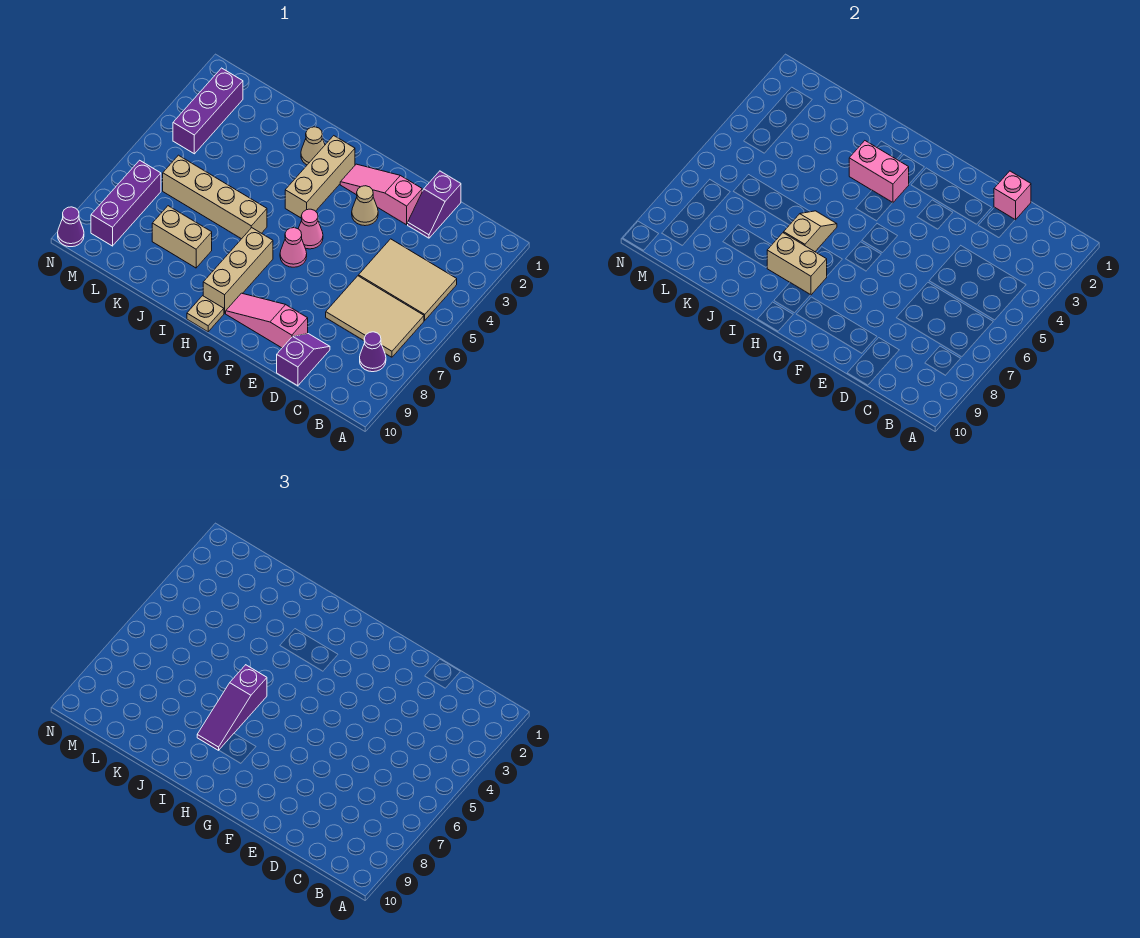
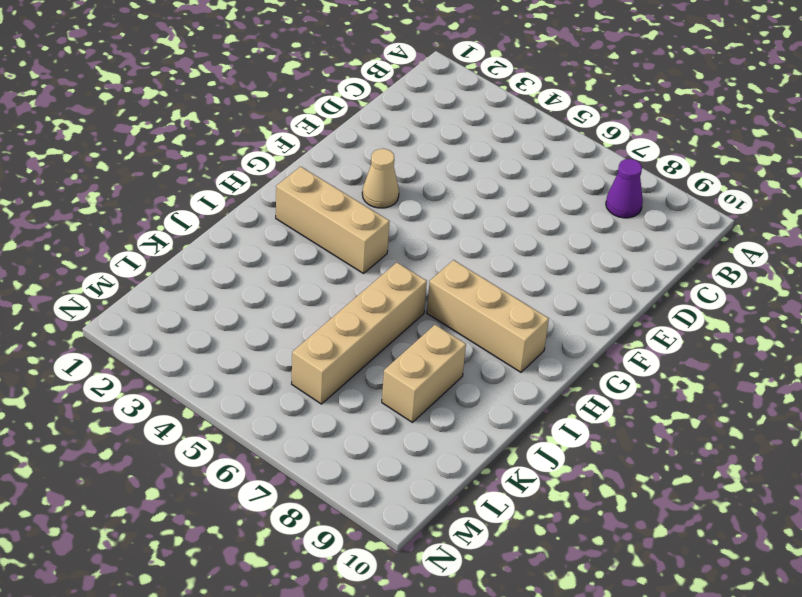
none -> tan 2x3 tile [359,239,457,320]
none -> tan 2x3 tile [326,276,424,357]
none -> purple 1x2 slope [408,171,461,238]

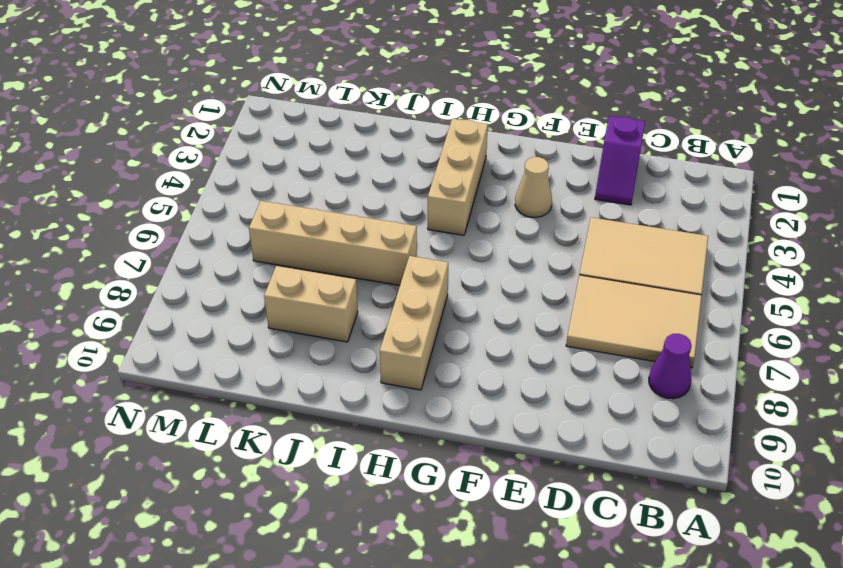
none -> purple 1x2 slope [277,334,330,386]
none -> pink 1x3 slope [340,164,422,225]
none -> pink 1x3 slope [226,293,308,348]

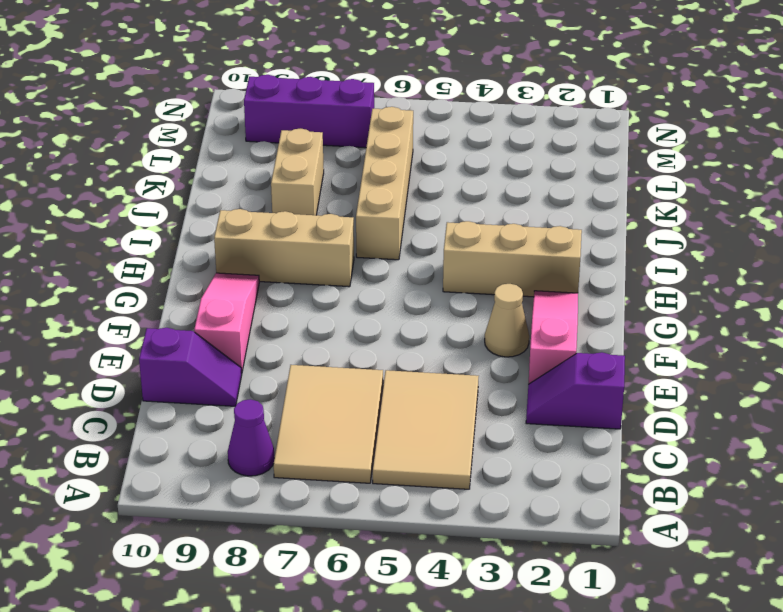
none -> pink 1x1 cone [298,209,323,249]
none -> pink 1x1 cone [280,228,307,267]
none -> tan 1x1 plate [187,296,224,332]

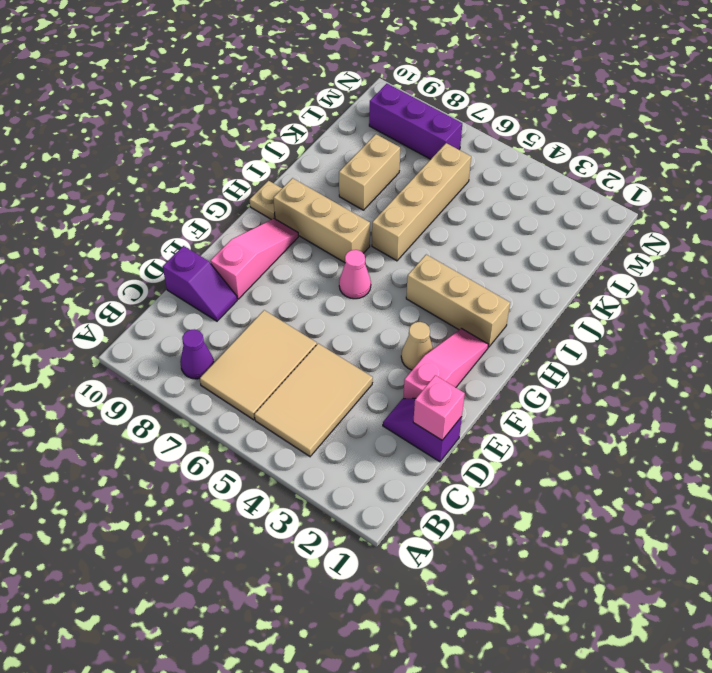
none -> pink 1x1 cone [298,209,323,249]
none -> tan 1x1 cone [301,127,325,165]
none -> purple 1x3 brick [173,68,243,154]

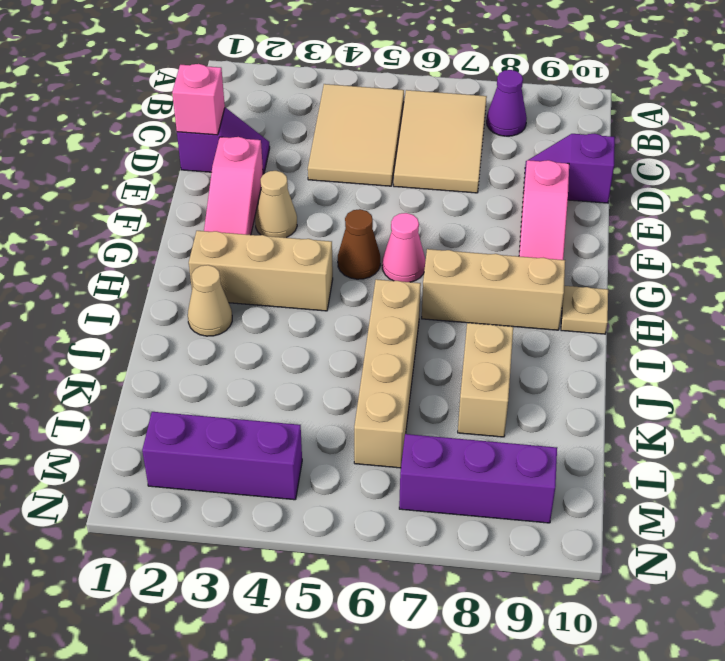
brown 1x1 cone [338,209,380,279] -> pink 1x1 cone [298,209,323,249]
none -> purple 1x1 cone [58,207,84,247]
none -> pink 1x2 brick [849,141,909,203]
none -> tan 1x2 brick [767,233,827,295]

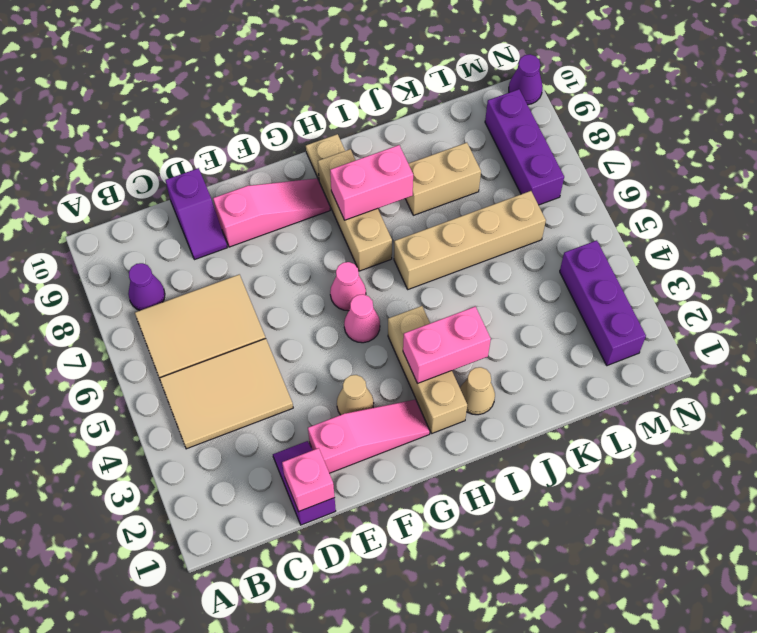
pink 1x2 brick [330,145,413,220] -> tan 1x2 brick [767,233,827,295]
none -> tan 1x2 slope [784,211,837,252]
none -> purple 1x3 slope [197,665,267,750]

